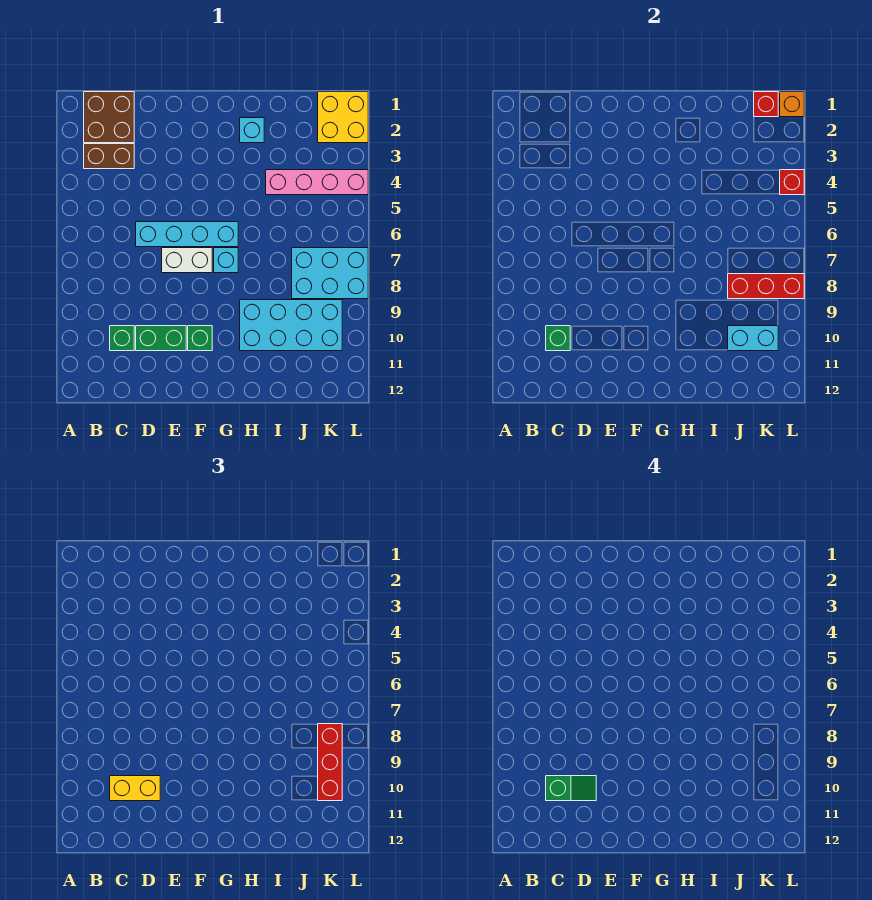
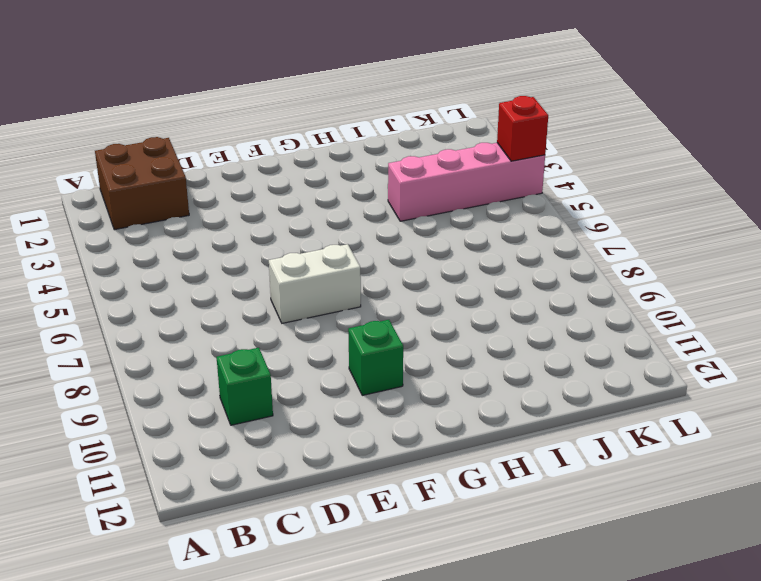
none -> brown 1x2 brick [84,144,134,169]
none -> cyan 1x4 brick [136,222,238,247]
none -> green 1x2 brick [136,326,186,351]

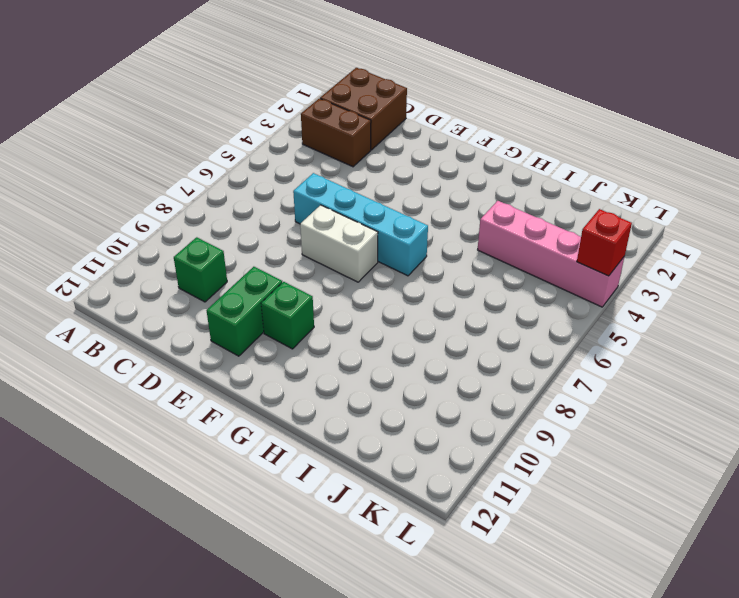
green 1x2 brick [206,267,282,356] -> green 1x2 brick turned to [136,326,186,351]
none -> cyan 1x1 brick [214,248,238,273]
none -> cyan 1x1 brick [240,118,264,143]
none -> cyan 2x4 brick [240,300,342,351]

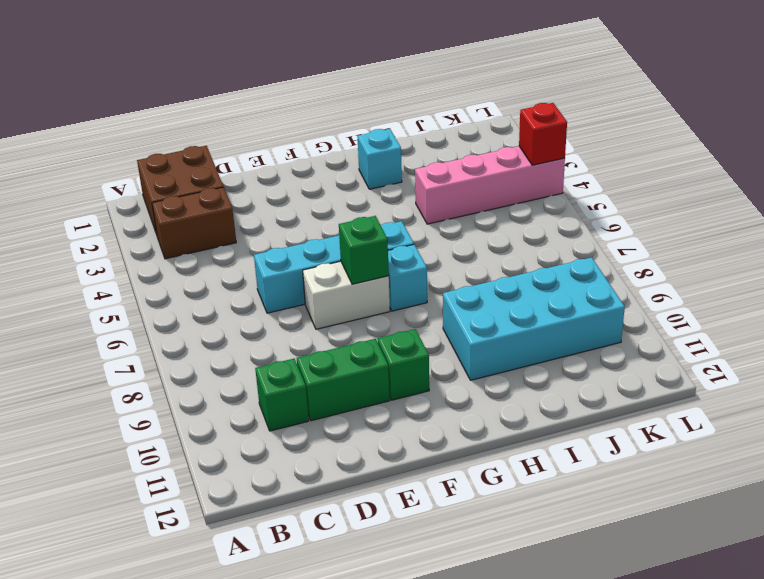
green 1x1 brick [339,216,389,284] -> green 1x1 brick moved to [546,326,570,351]
none -> cyan 2x3 brick [292,248,368,299]
none -> yellow 2x2 brick [318,92,368,143]
none -> red 1x3 brick [728,274,804,299]

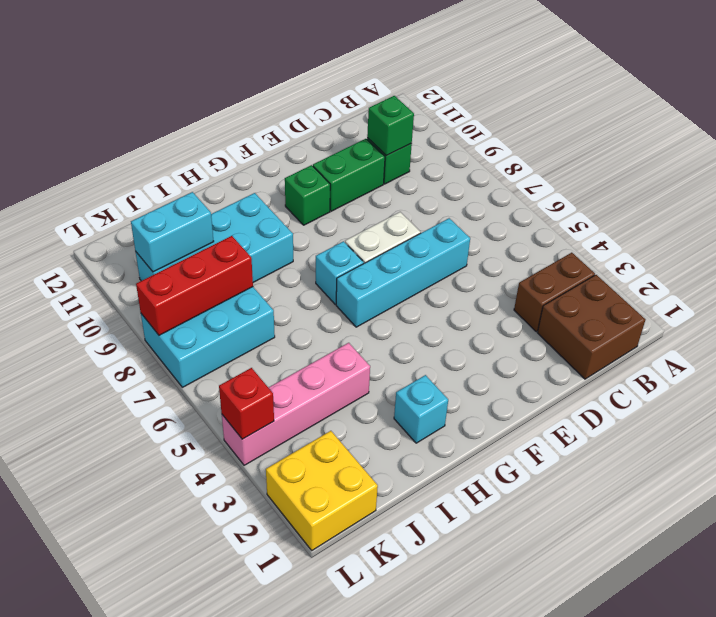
none -> red 1x1 brick [754,92,778,117]
none -> orange 1x1 brick [780,92,804,117]
none -> yellow 1x2 brick [110,776,160,801]

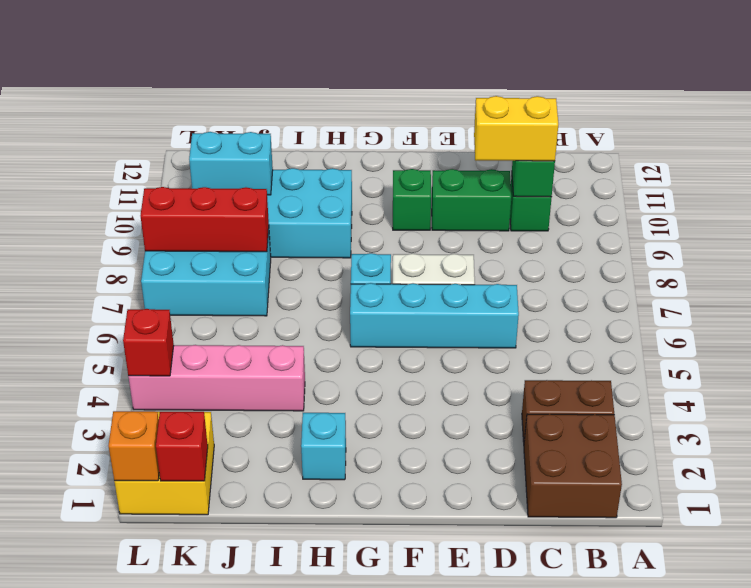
none -> red 1x3 brick [318,724,342,801]
none -> green 1x2 slope [546,776,596,801]

